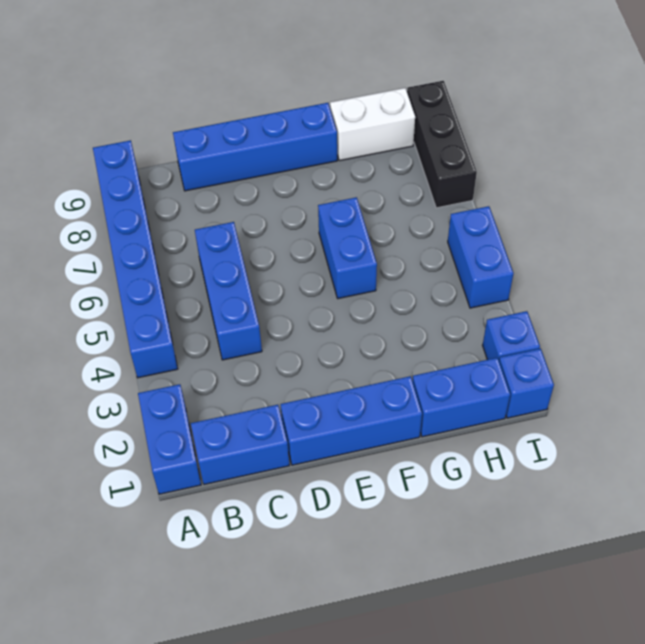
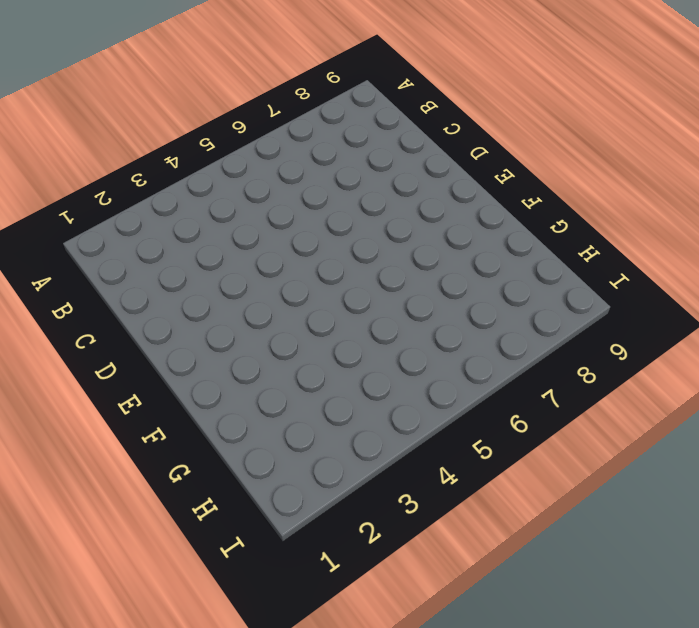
none -> blue 1x2 brick [138,384,201,494]
none -> blue 1x6 brick [93,140,178,378]
none -> blue 1x2 brick [191,405,290,484]

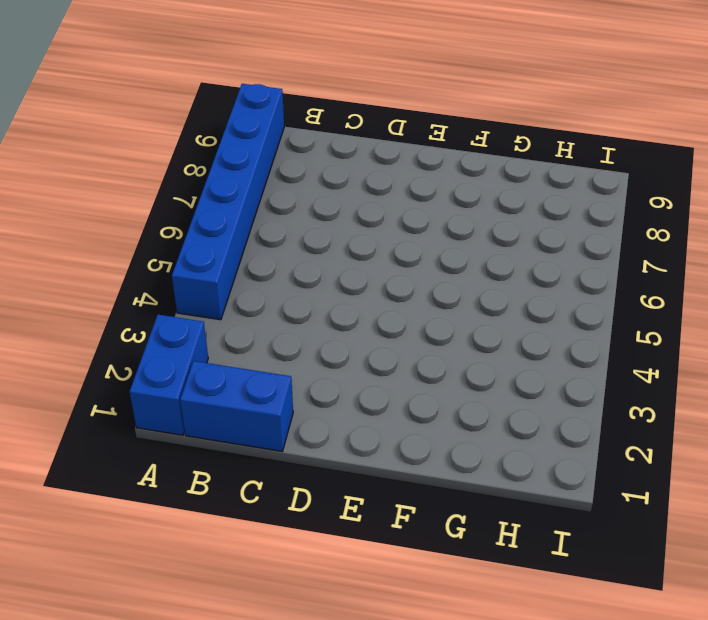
none -> blue 1x3 brick [195,222,262,360]
none -> blue 1x4 brick [173,103,337,191]
none -> blue 1x3 brick [280,376,422,465]

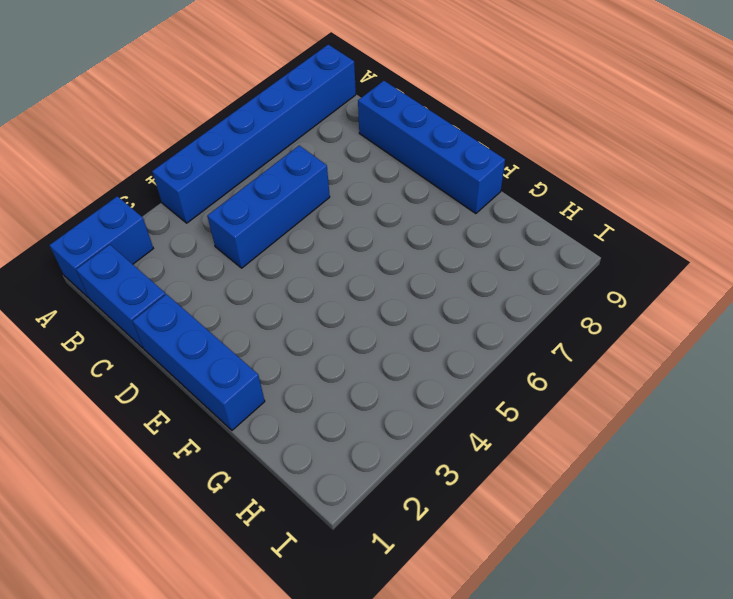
none -> blue 1x2 brick [318,197,377,299]
none -> blue 1x2 brick [413,358,510,437]
none -> white 1x2 brick [330,88,415,161]

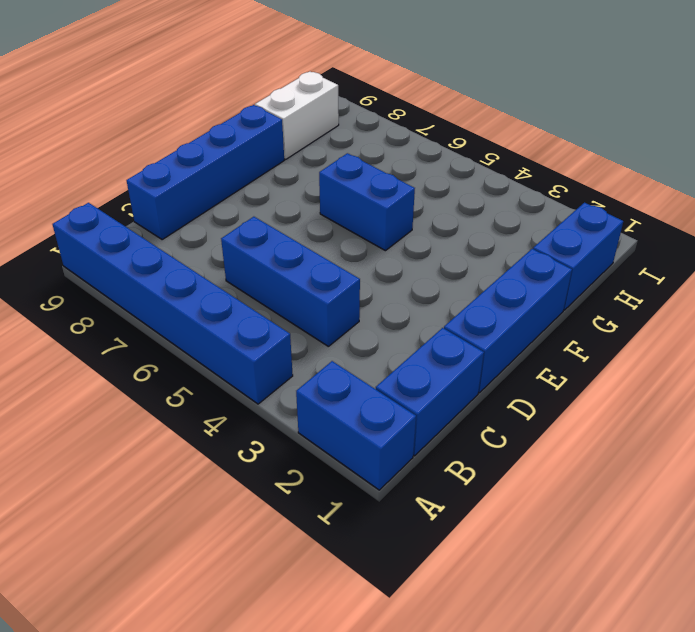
none -> blue 1x1 brick [499,348,554,418]
none -> blue 1x1 brick [483,311,540,360]
none -> blue 1x2 brick [448,206,514,308]

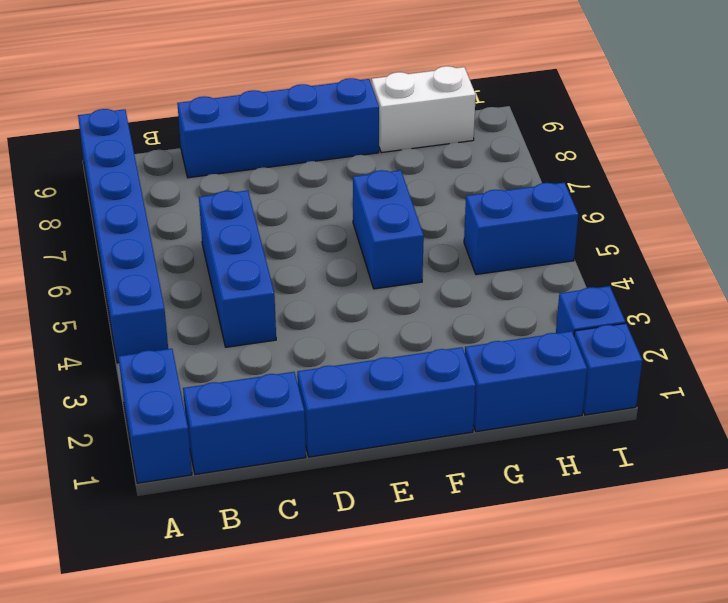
blue 1x2 brick [464,183,578,275] -> blue 1x2 brick turned to [448,206,514,308]
none -> black 1x3 brick [407,81,477,208]

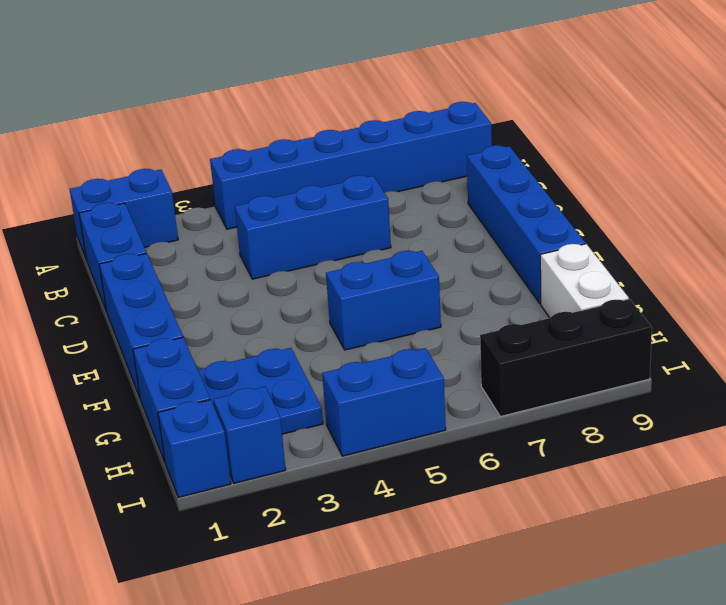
blue 2x2 plate [198,348,323,434] -> none

